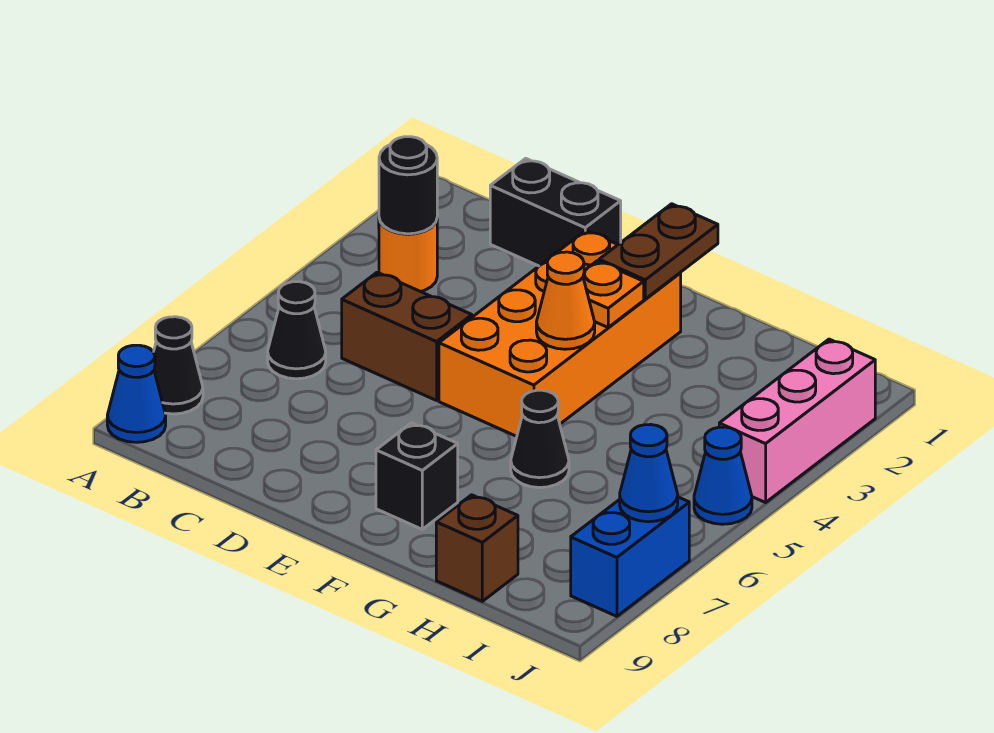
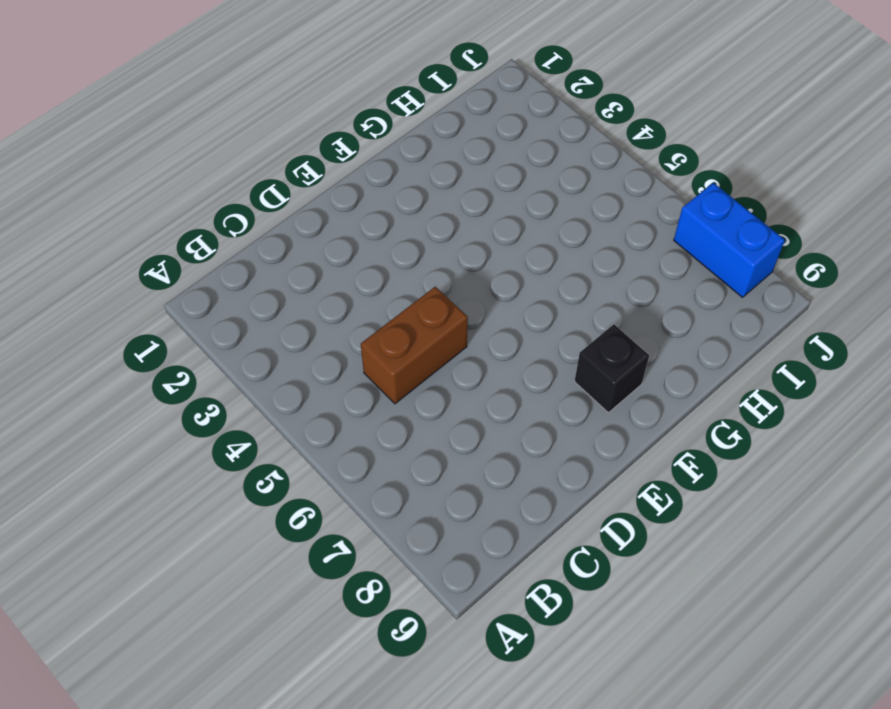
none -> black 1x1 cone [154,317,203,414]
none -> blue 1x1 cone [107,345,166,442]
none -> orange 1x1 round brick [379,219,437,292]

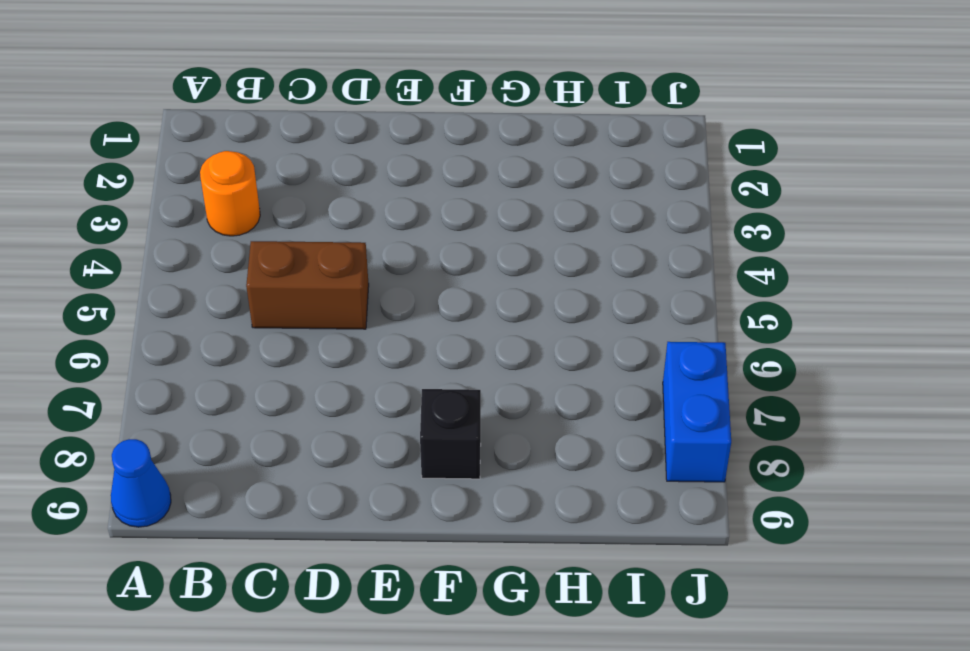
none -> black 1x1 cone [154,317,203,414]
none -> black 1x1 cone [268,282,326,379]
none -> black 1x2 brick [490,158,621,266]

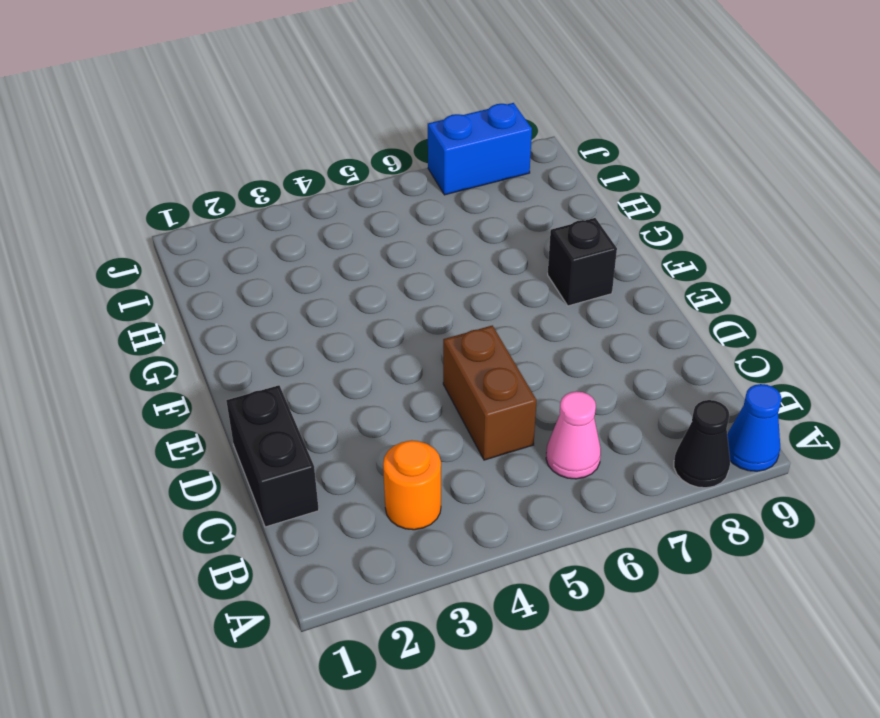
pink 1x1 cone [546,391,601,479] -> black 1x1 cone [268,282,326,379]
none -> orange 2x4 brick [439,230,681,436]
none -> black 1x1 cone [511,390,569,488]
none -> brown 1x1 brick [436,495,518,601]

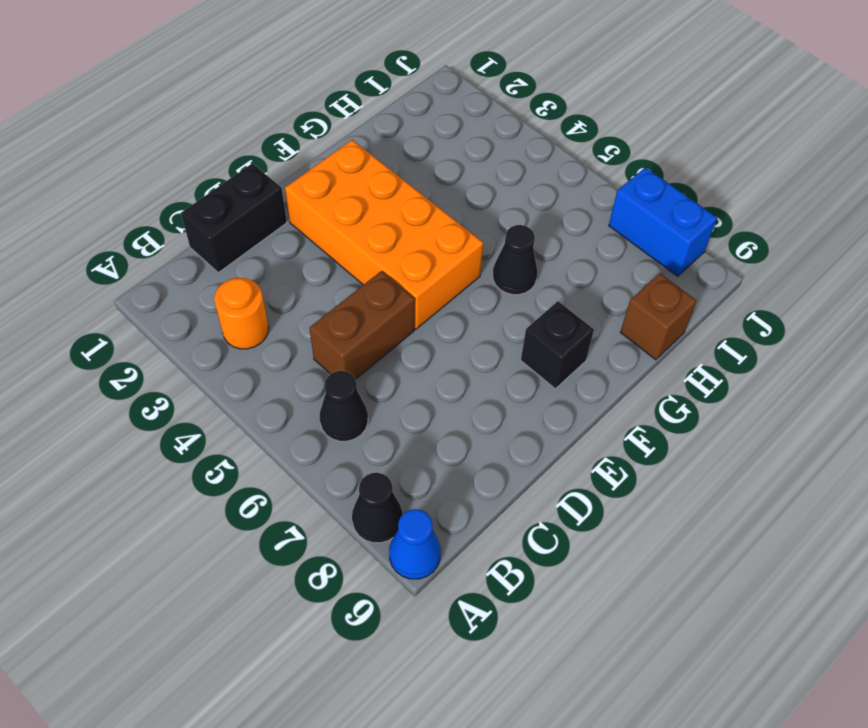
none -> pink 1x3 brick [719,339,875,503]
none -> blue 1x1 cone [694,427,752,524]
none -> black 1x1 round brick [379,137,437,234]

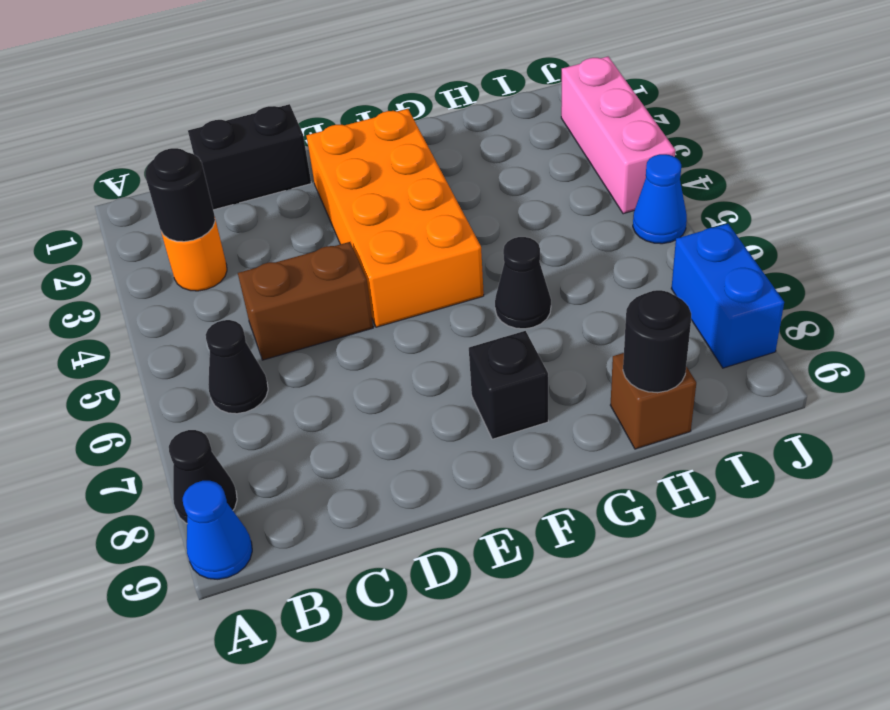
black 1x1 round brick [623,290,691,393] -> none
none -> brown 1x2 plate [599,204,718,299]
none -> orange 1x1 plate [583,261,644,327]
none -> orange 1x1 cone [536,252,595,349]

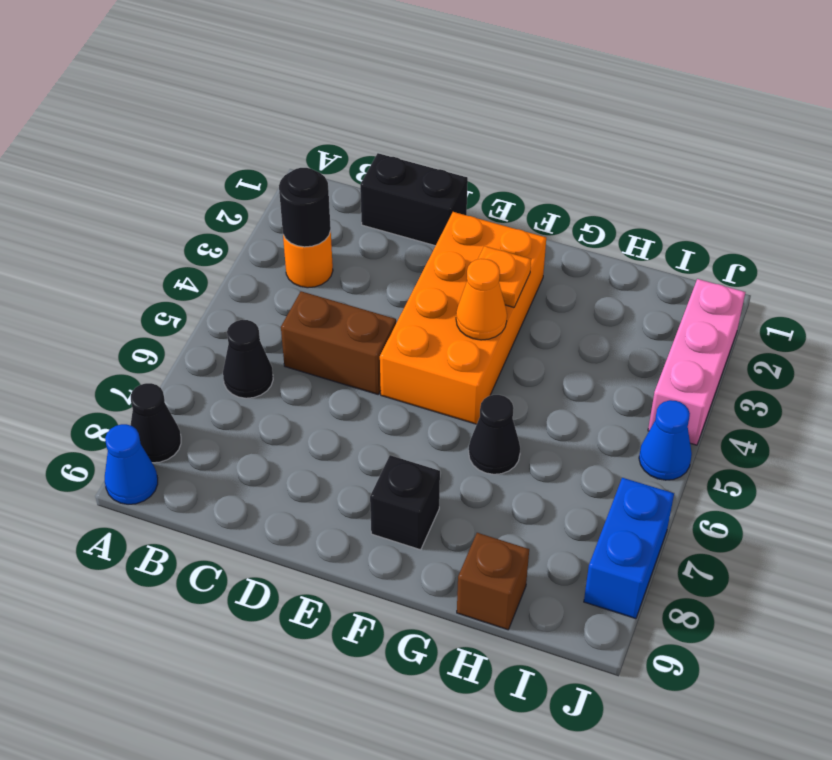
none -> brown 1x2 plate [599,204,718,299]
none -> blue 1x1 cone [620,425,678,522]

